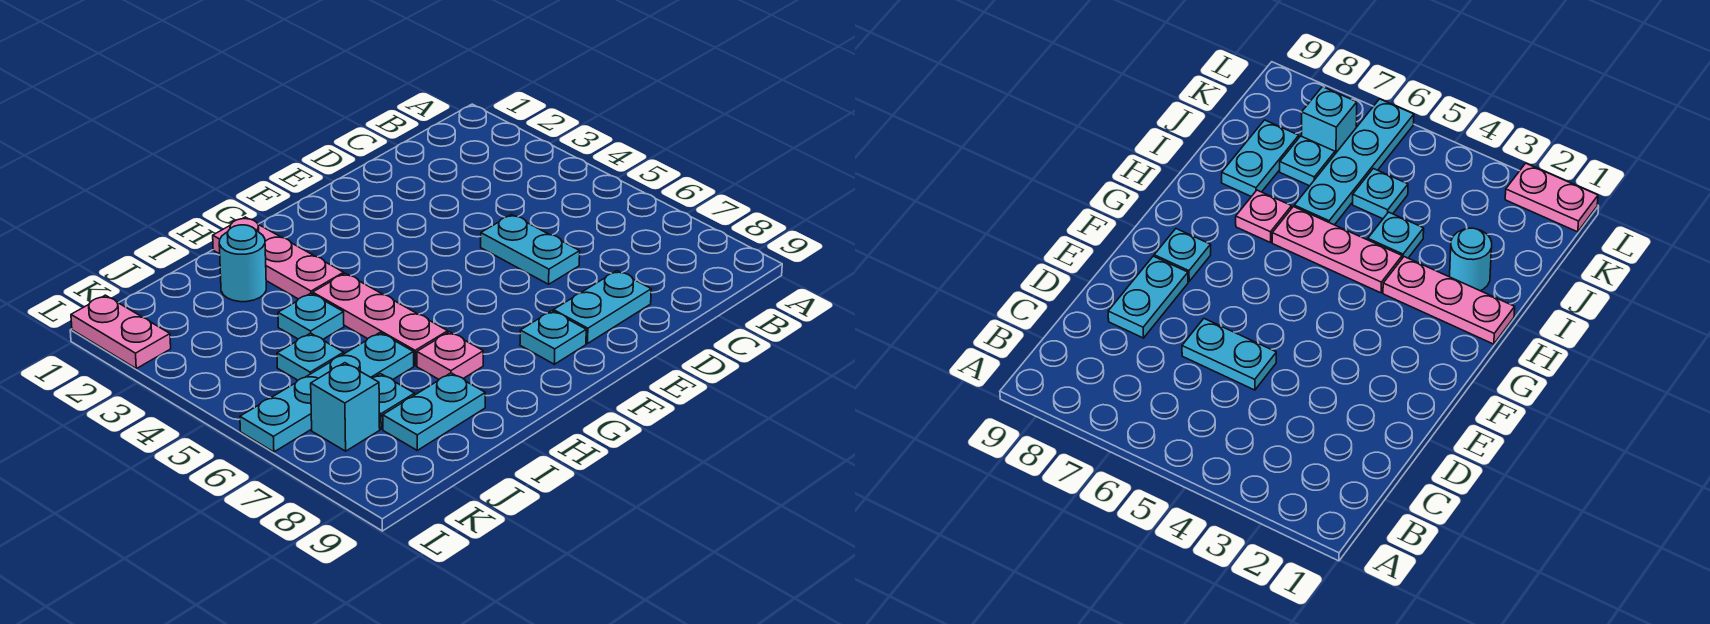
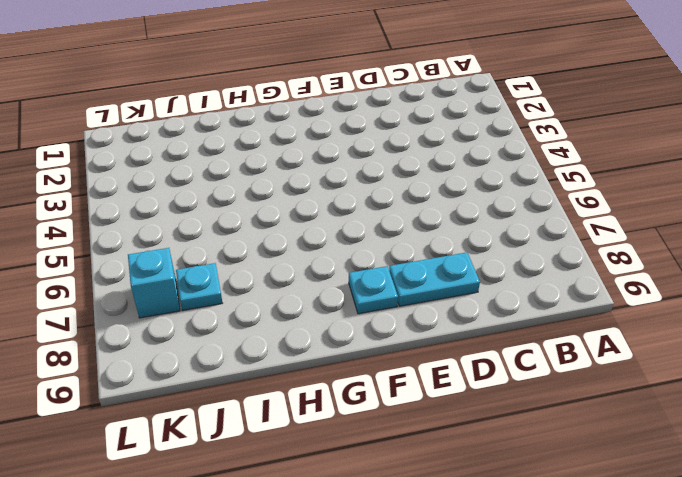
none -> cyan 1x2 plate [481,215,580,284]
none -> pink 1x3 plate [213,217,344,299]
none -> pink 1x3 plate [313,273,448,366]

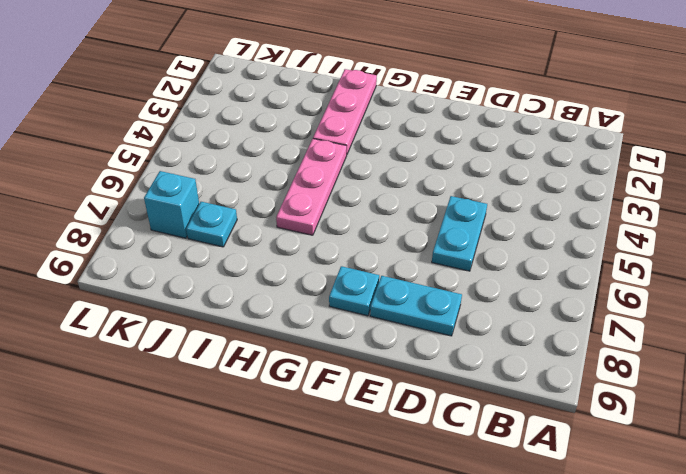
none -> pink 1x1 plate [417,332,483,379]
none -> cyan 1x1 round brick [219,225,266,302]
none -> cyan 1x1 plate [278,293,344,339]

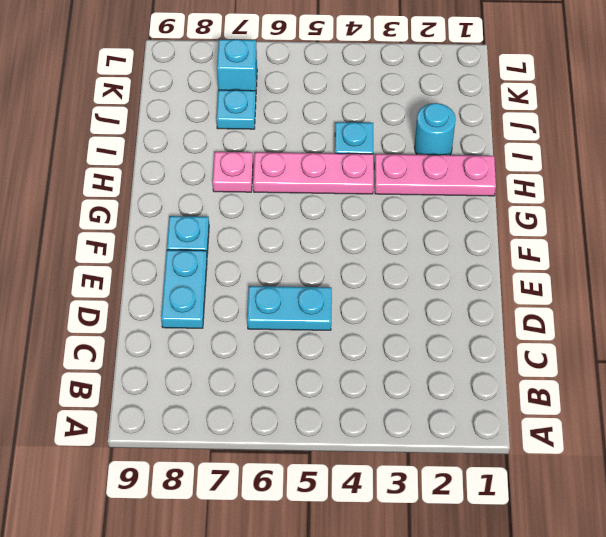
none -> cyan 1x4 plate [240,333,414,452]
none -> cyan 1x2 plate [383,373,485,450]
none -> cyan 1x1 plate [277,333,344,380]

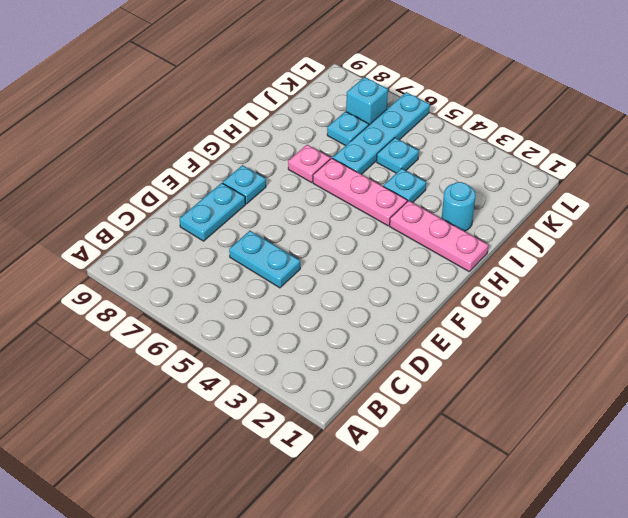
none -> cyan 1x2 plate [383,373,485,450]
none -> pink 1x2 plate [71,295,171,369]

